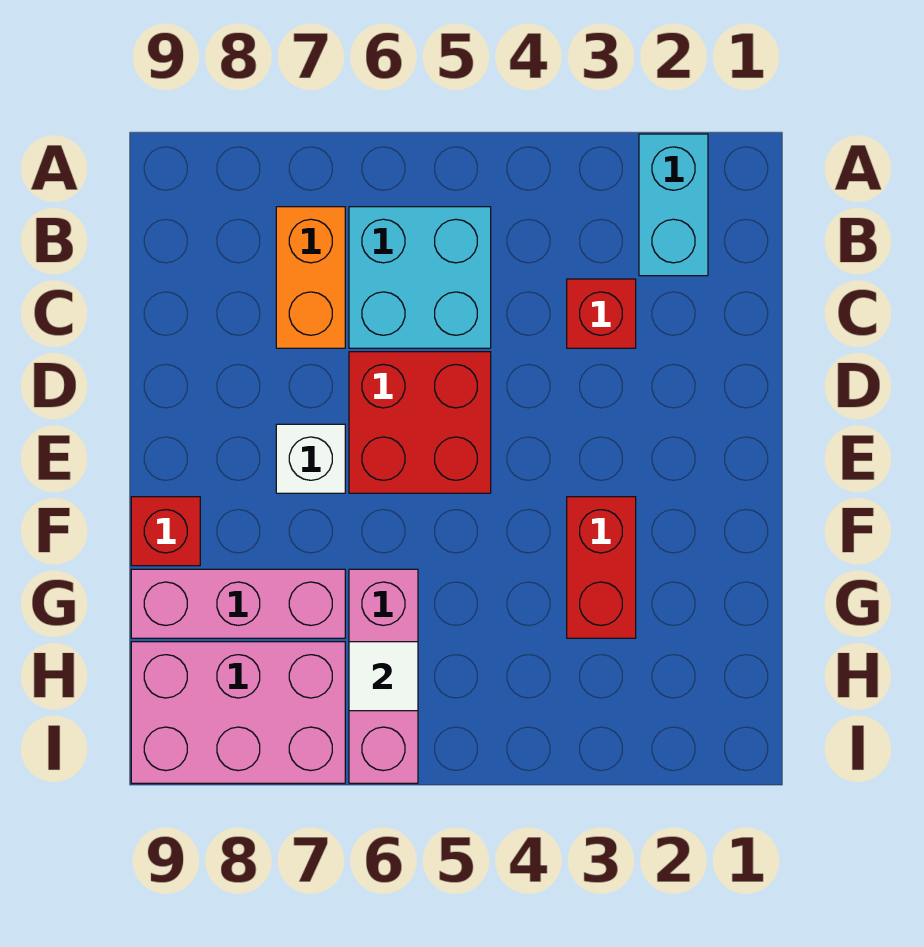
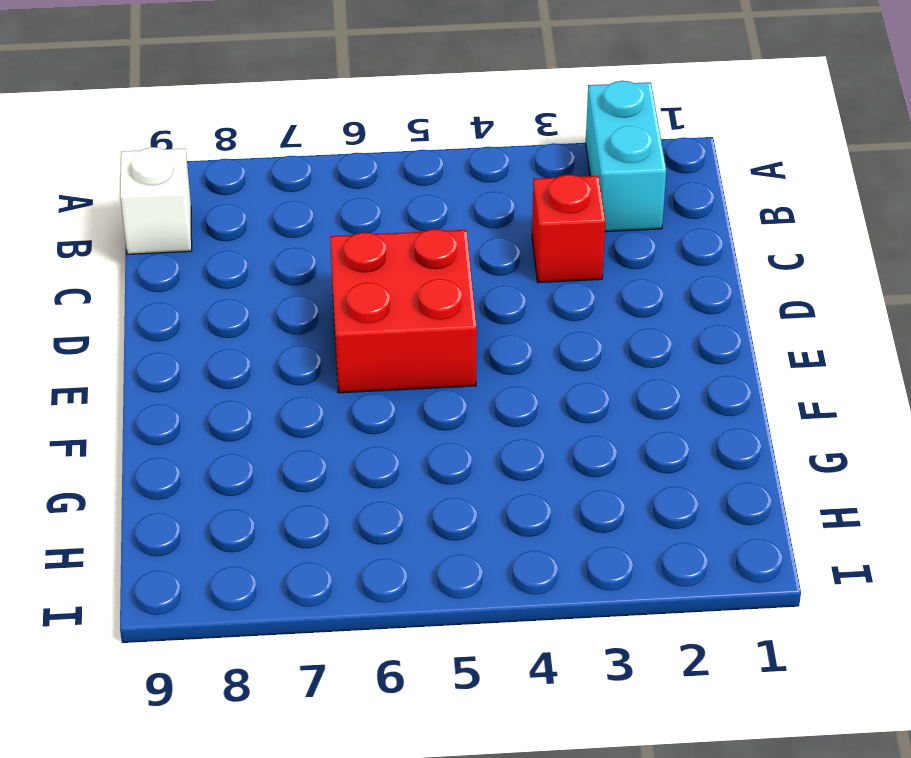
white 1x1 brick [120,147,192,254] -> white 1x1 brick moved to [276,424,345,493]
none -> cyan 2x2 brick [349,207,491,348]
none -> orange 1x2 brick [276,207,345,348]
none -> red 1x2 brick [567,497,636,638]

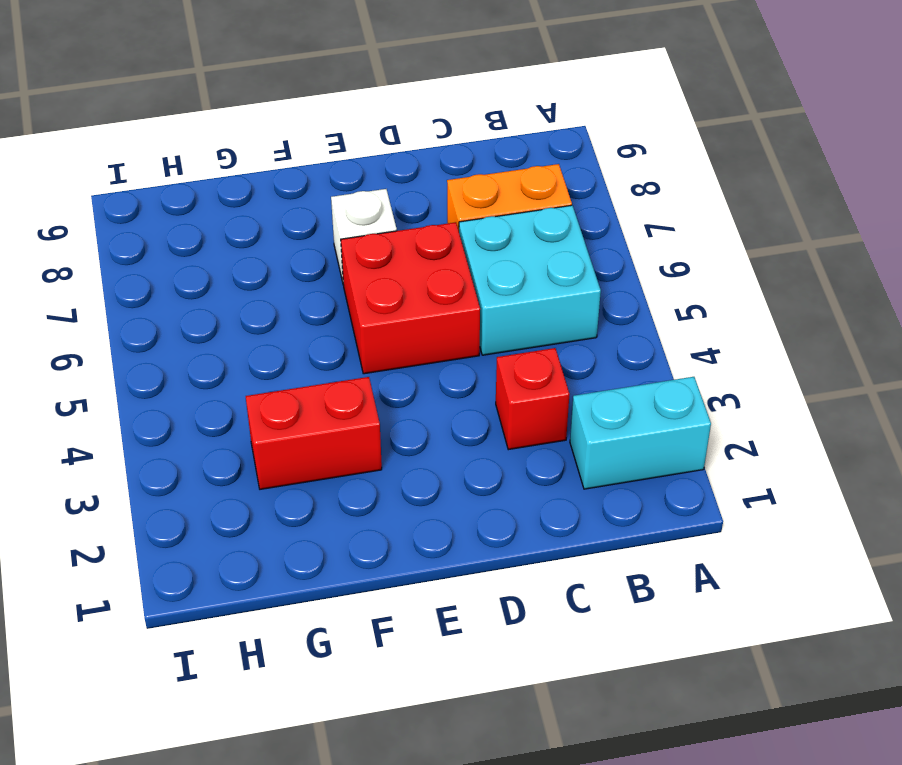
none -> red 1x1 brick [131,497,200,566]
none -> pink 1x3 brick [349,569,418,783]
none -> pink 1x3 brick [131,569,345,638]

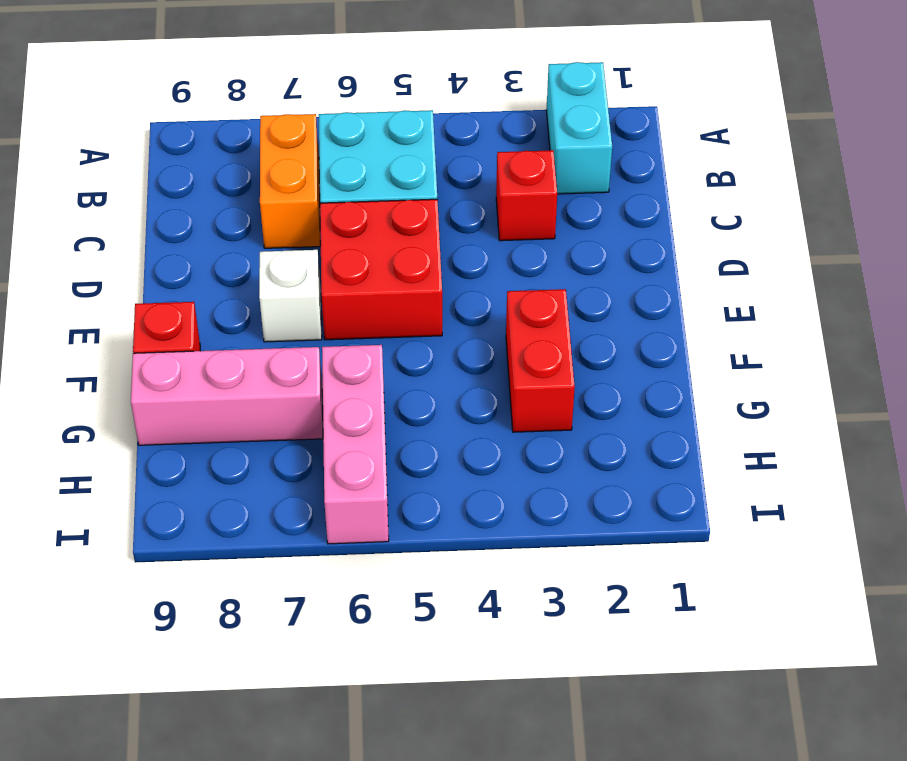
none -> pink 2x3 brick [131,642,345,783]
none -> white 1x1 tile [349,642,418,711]

